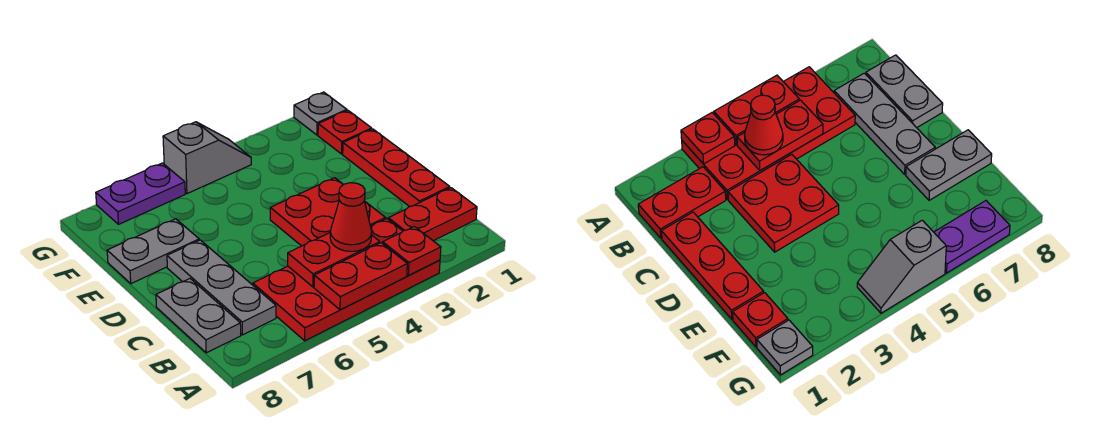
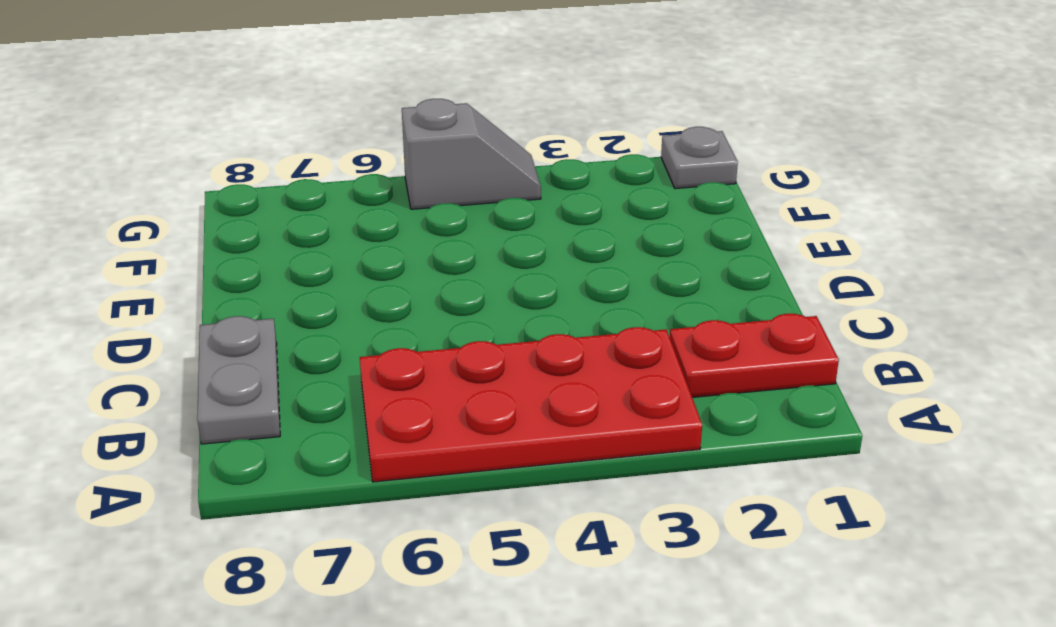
none -> grey 1x3 plate [167,240,276,335]
none -> red 1x3 plate [343,129,450,207]
none -> red 2x2 plate [270,178,385,246]

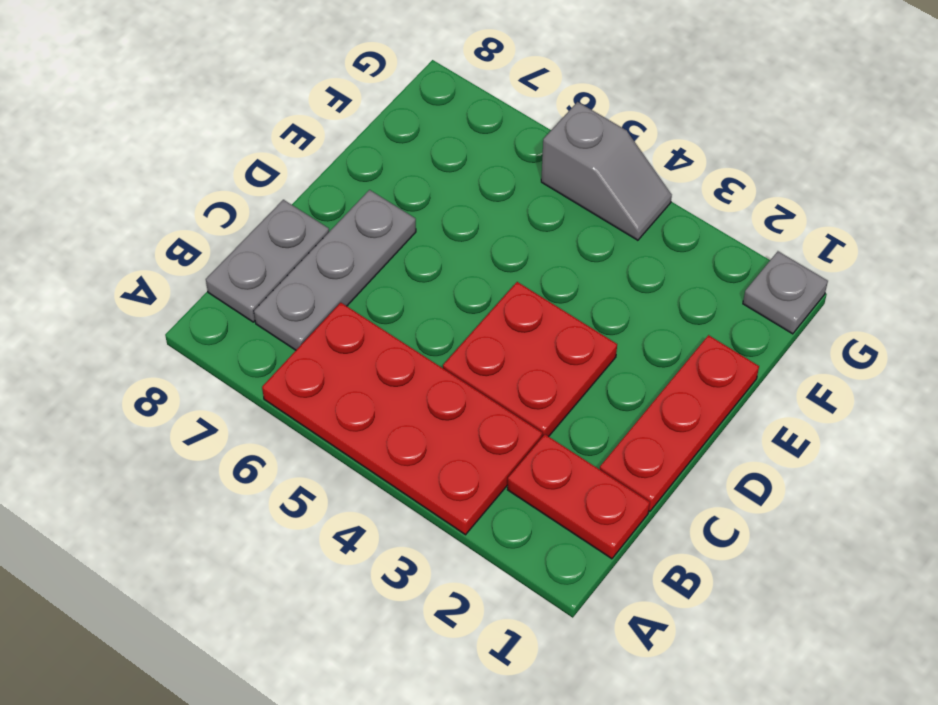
none -> grey 1x2 plate [107,219,199,284]
none -> red 1x1 plate [318,111,372,154]
none -> purple 1x2 plate [96,163,185,224]

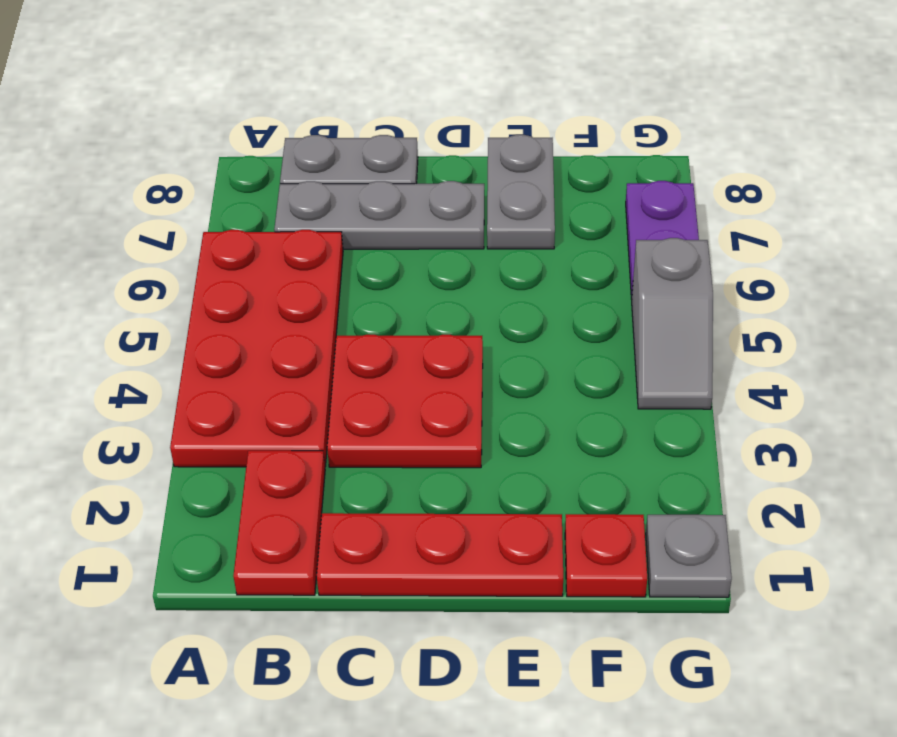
none -> red 1x1 plate [383,226,441,276]
none -> red 1x2 plate [314,243,407,310]
none -> red 1x2 plate [288,233,380,287]

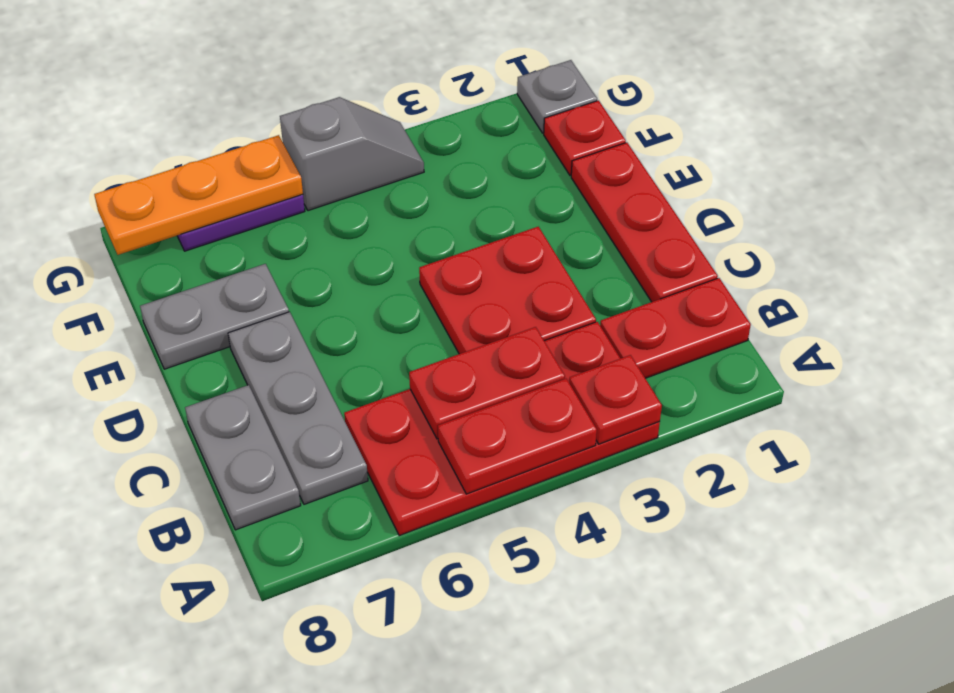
orange 1x3 plate [94,135,303,255] -> none
none -> red 1x1 cone [330,183,372,252]

